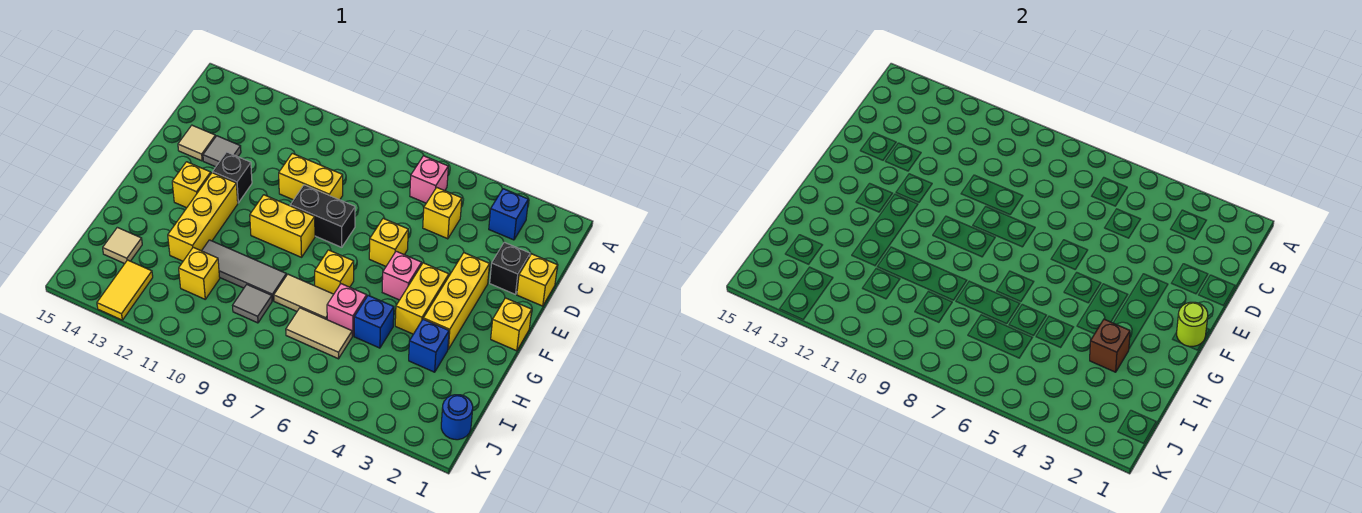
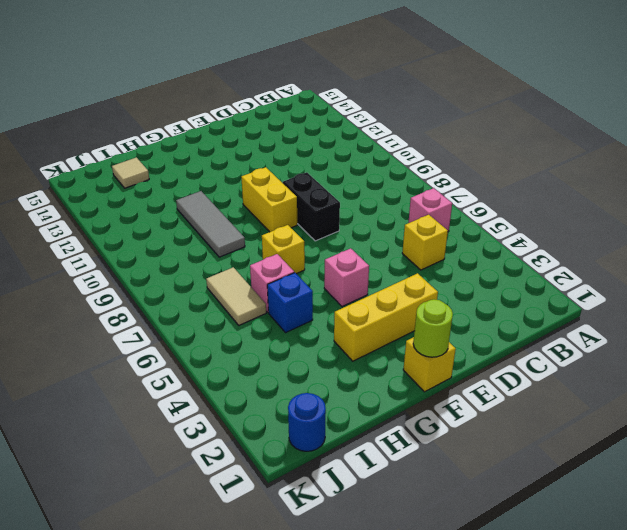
none -> blue 1x1 brick [489,189,528,240]
none -> yellow 1x1 brick [517,254,558,306]
none -> black 1x1 brick [490,242,530,294]
none -> yellow 1x2 brick [279,153,343,200]

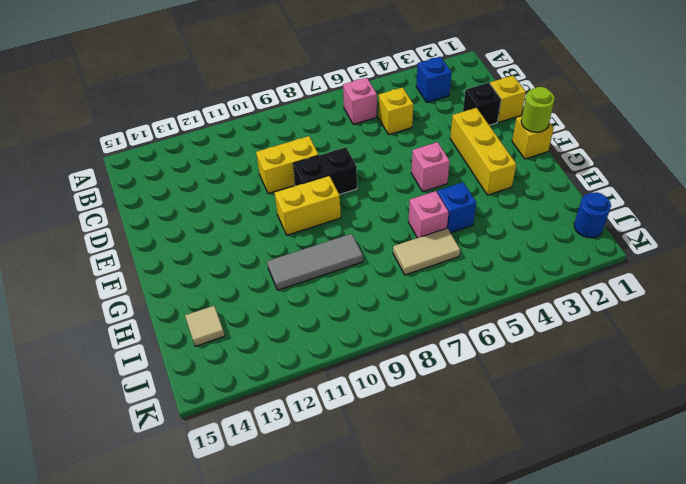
none -> grey 1x1 tile [203,136,241,167]
none -> tan 1x1 tile [178,125,216,161]
none -> yellow 1x1 brick [369,218,408,266]
none -> black 1x1 brick [213,152,252,203]

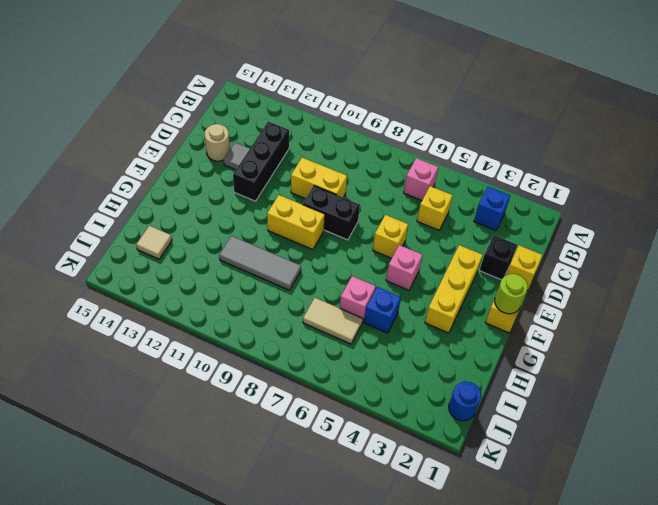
black 1x3 brick [233,121,289,201] -> black 1x1 brick [213,152,252,203]
tan 1x1 round brick [205,124,230,161] -> tan 1x1 tile [178,125,216,161]
none -> yellow 1x2 brick [395,263,449,334]
none -> yellow 1x3 brick [168,173,238,261]
none -> yellow 1x1 brick [172,162,211,208]
none -> yellow 1x1 brick [315,250,354,294]

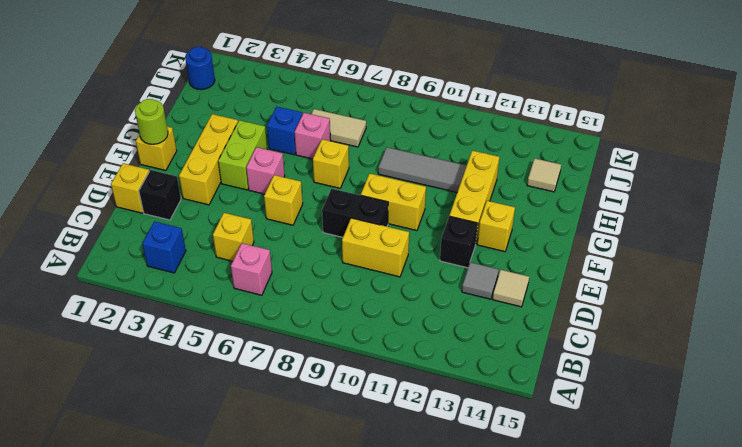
lime 1x2 brick [218,120,267,190] -> yellow 1x2 brick [395,263,449,334]
none -> blue 1x1 brick [409,319,449,372]
none -> tan 1x2 tile [274,274,334,319]
none -> grey 1x1 tile [233,285,272,323]
none -> yellow 1x1 brick [179,247,220,299]

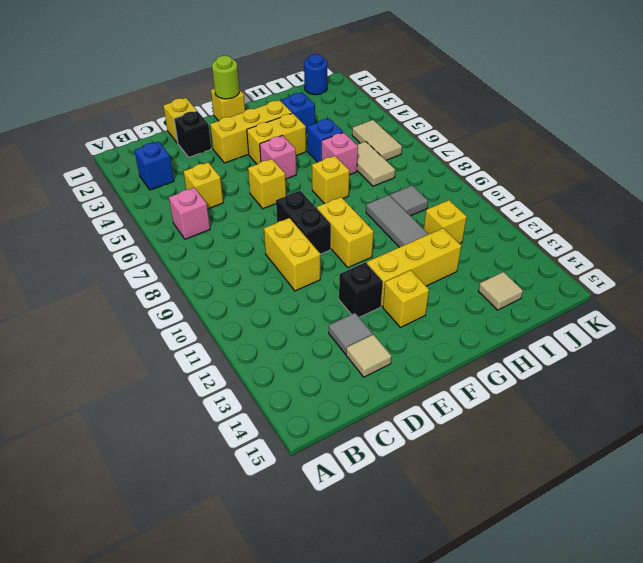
tan 1x2 tile [352,120,402,160] -> tan 1x2 tile moved to [274,274,334,319]
none -> yellow 1x2 tile [97,260,153,320]
none -> brown 1x1 brick [1090,319,1130,372]

